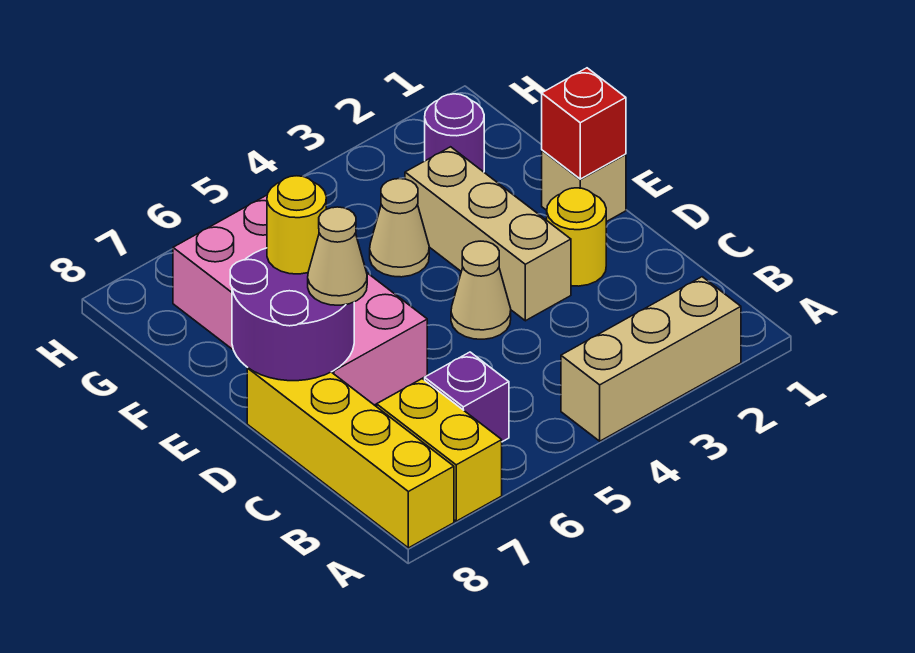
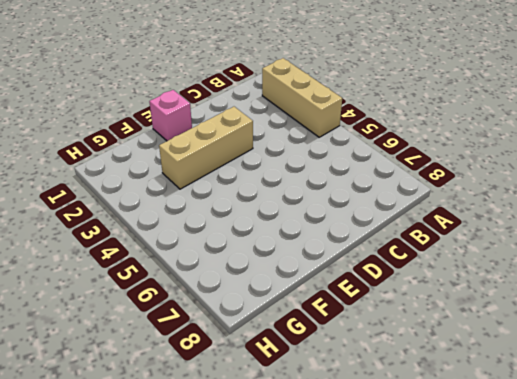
pink 1x1 brick [149,90,192,141] -> tan 1x1 brick [542,150,626,222]
none -> yellow 1x2 brick [377,379,502,521]
none -> yellow 1x4 brick [247,368,454,548]
none -> purple 1x1 brick [425,352,509,442]

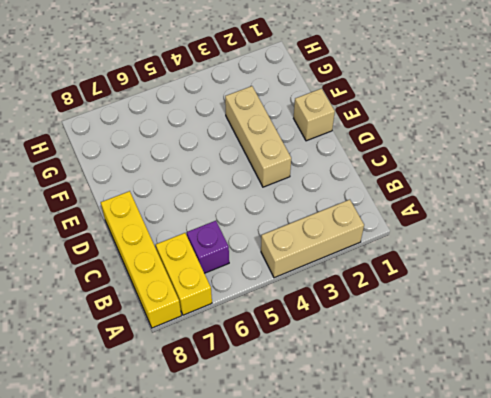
none -> yellow 1x1 round brick [547,188,606,286]
none -> tan 1x1 cone [451,241,511,339]
none -> pink 2x4 brick [173,196,427,405]

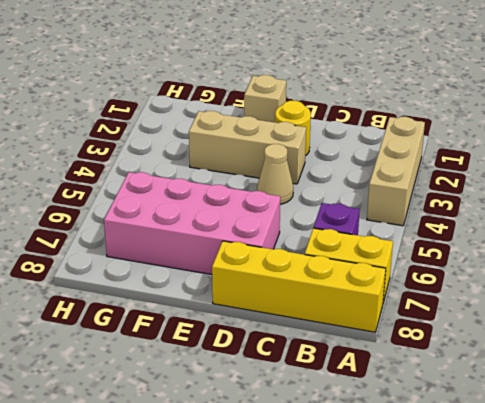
none -> tan 1x1 cone [370,179,429,277]
none -> purple 1x1 round brick [425,94,484,172]
none -> purple 2x2 round brick [230,248,354,381]

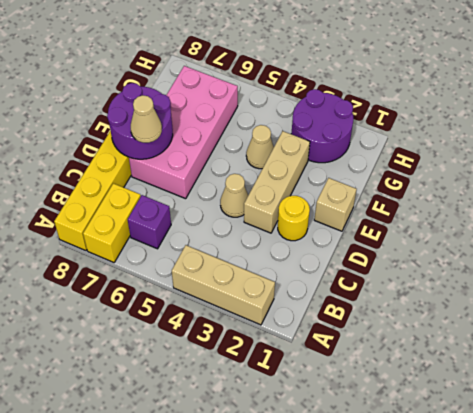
purple 2x2 round brick [291,89,353,163] -> purple 1x1 round brick [425,94,484,172]
none -> red 1x1 brick [542,68,626,179]
none -> yellow 1x1 round brick [267,176,326,274]

